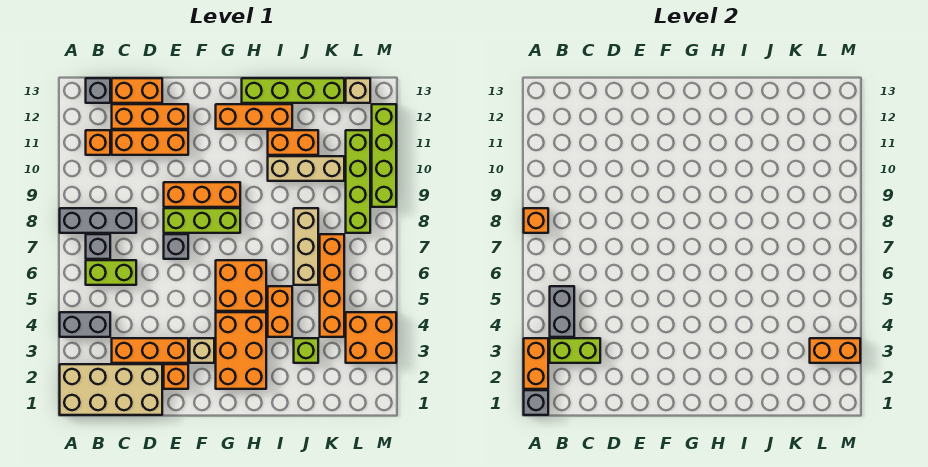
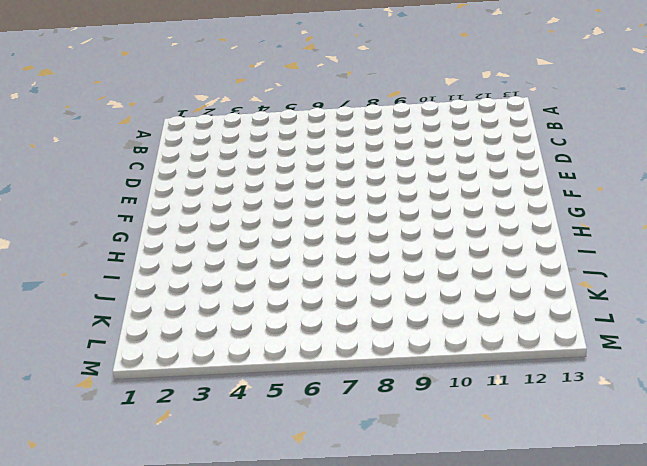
none -> tan 2x4 brick [60,364,162,415]
none -> grey 1x2 brick [60,312,110,337]
none -> grey 1x3 brick [60,208,136,233]
none -> lime 1x2 brick [86,260,136,285]

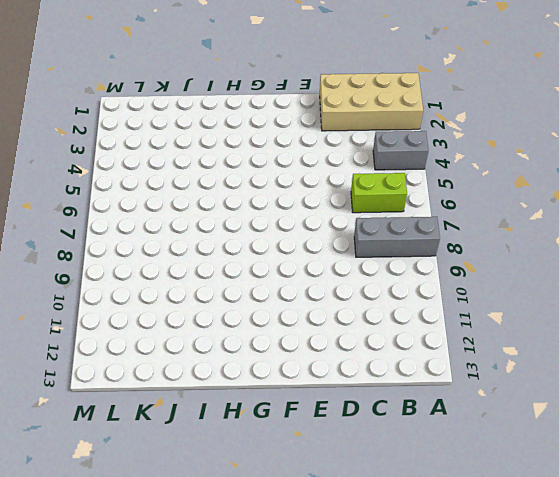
none -> grey 1x1 brick [86,234,110,259]
none -> orange 1x1 brick [86,130,110,155]
none -> grey 1x1 brick [86,78,110,103]
none -> orange 1x3 brick [112,338,188,363]

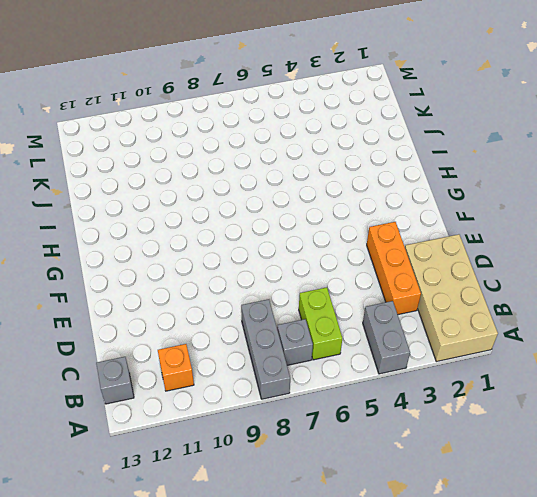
none -> orange 1x3 brick [112,130,188,155]
none -> orange 1x3 brick [112,104,188,129]
none -> orange 1x2 brick [112,78,162,103]
none -> orange 1x1 brick [164,364,188,389]

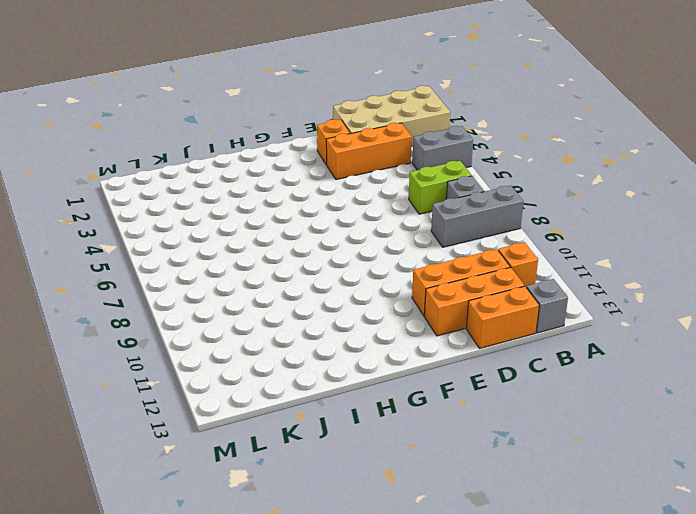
none -> grey 1x1 brick [164,234,188,259]
none -> lime 1x3 brick [164,208,240,233]
none -> orange 1x3 brick [164,182,240,207]
none -> tan 1x1 brick [190,338,214,363]

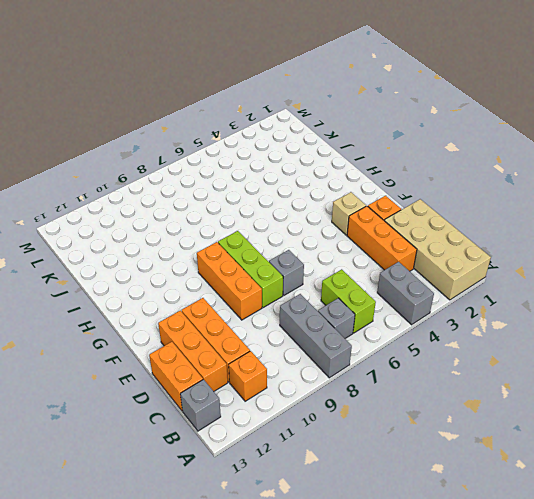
none -> orange 2x3 brick [216,312,266,389]
none -> orange 2x2 brick [216,260,266,311]
none -> orange 1x3 brick [216,104,292,129]
none -> lime 1x4 brick [242,78,344,103]

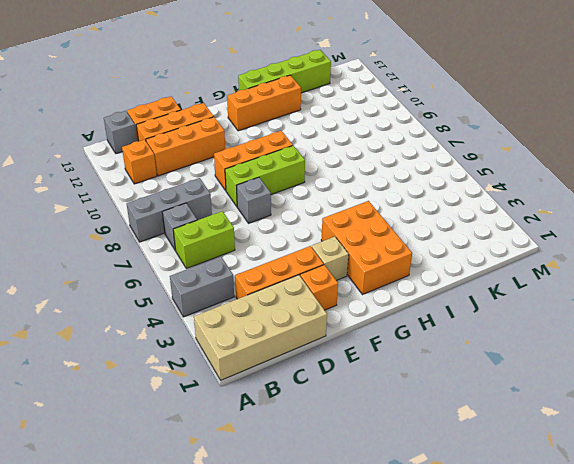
none -> orange 2x2 brick [216,260,266,311]
none -> orange 1x2 brick [268,286,292,337]
none -> tan 1x3 brick [268,156,344,181]
none -> orange 1x2 brick [268,130,318,155]

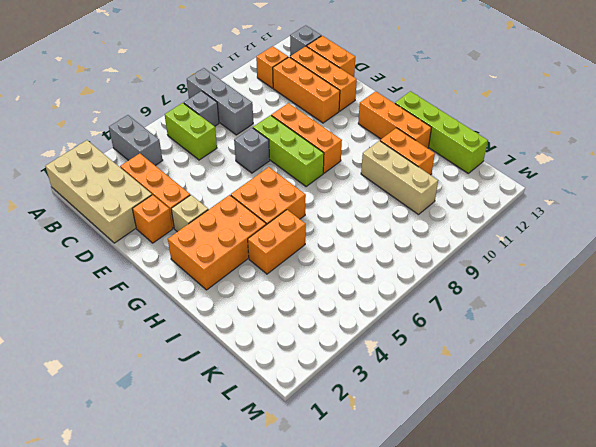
none -> lime 1x1 brick [294,338,318,363]
none -> tan 1x3 brick [294,208,318,285]
none -> orange 1x4 brick [320,234,344,337]
none -> orange 2x2 brick [346,312,396,363]

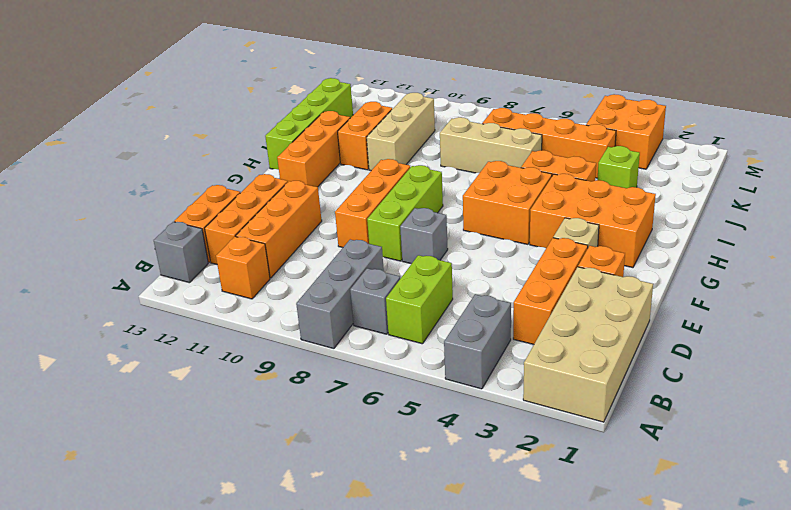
none -> lime 1x4 brick [346,130,370,233]
none -> tan 1x1 brick [346,78,370,103]
none -> lime 1x4 brick [372,104,396,207]
none -> grey 1x1 brick [524,390,548,415]

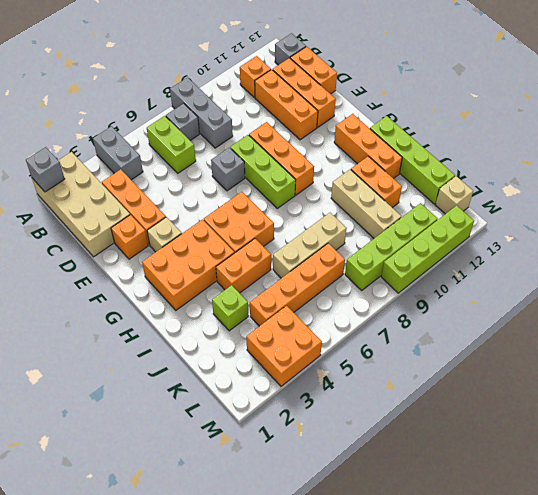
none -> orange 1x2 brick [524,338,548,389]
none -> orange 1x1 brick [524,208,548,233]
none -> lime 1x2 brick [550,338,600,363]
none -> grey 1x2 brick [550,286,574,337]

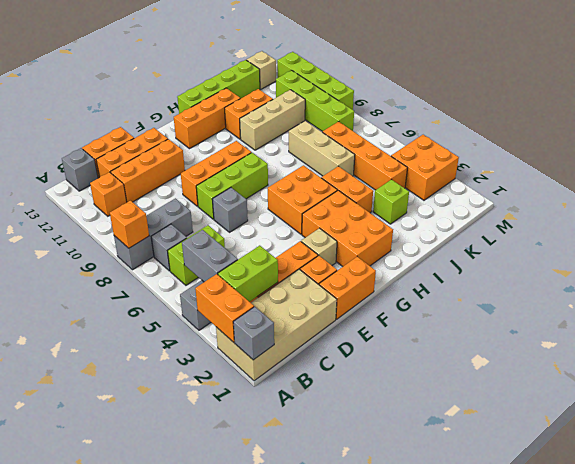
orange 1x2 brick [319,257,376,319] -> orange 1x2 brick moved to [810,338,860,363]

